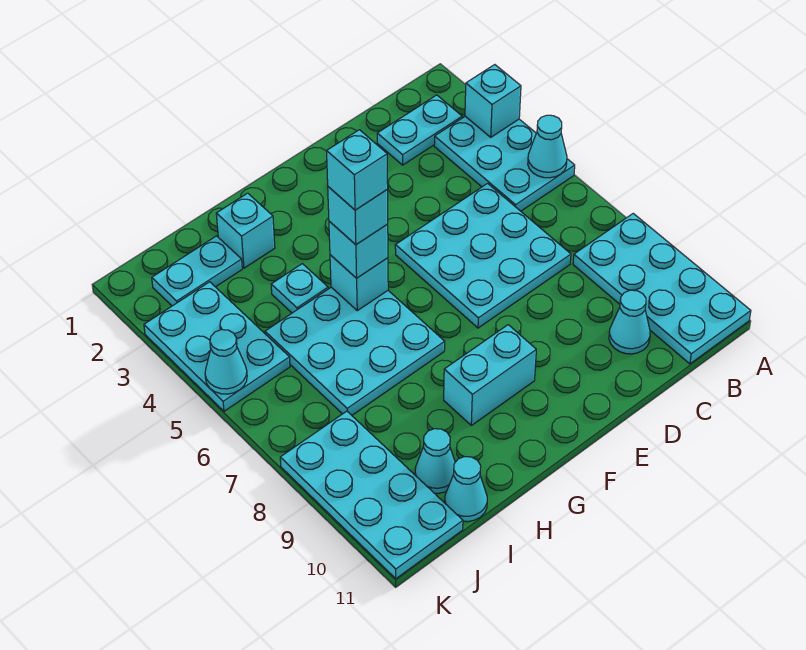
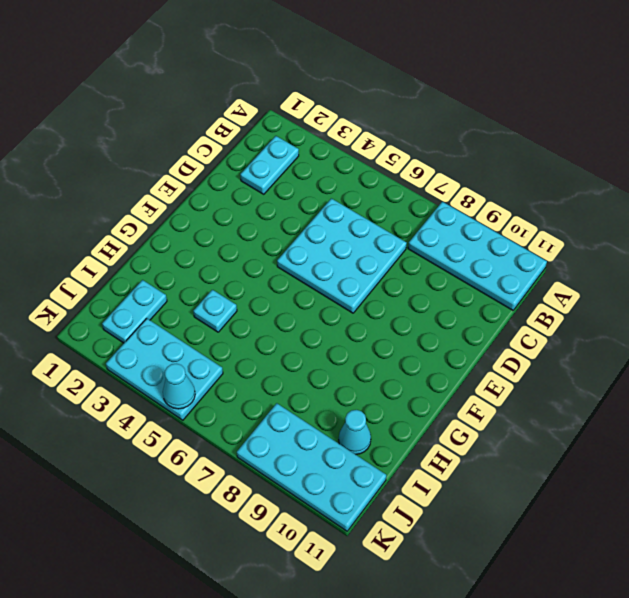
none -> cyan 2x3 plate [434,116,575,211]
none -> cyan 1x1 cone [609,290,650,354]
none -> cyan 1x2 brick [444,325,536,425]

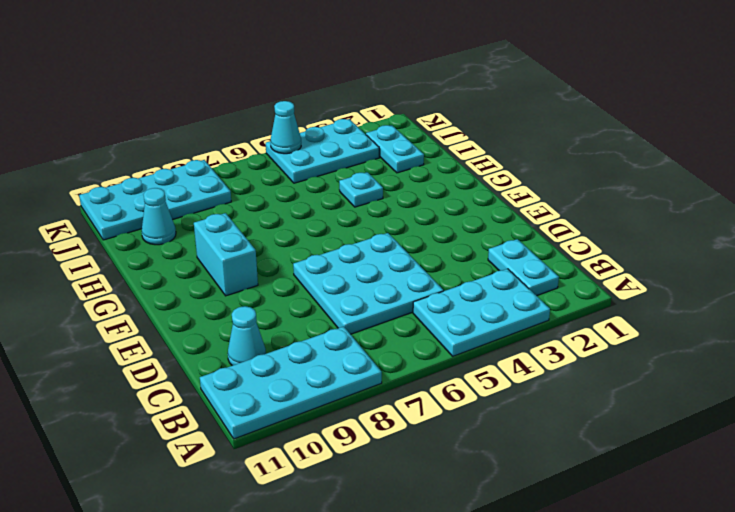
none -> cyan 3x3 plate [265,287,445,415]
none -> cyan 1x1 brick [216,193,275,268]
none -> cyan 1x1 cone [445,457,487,522]

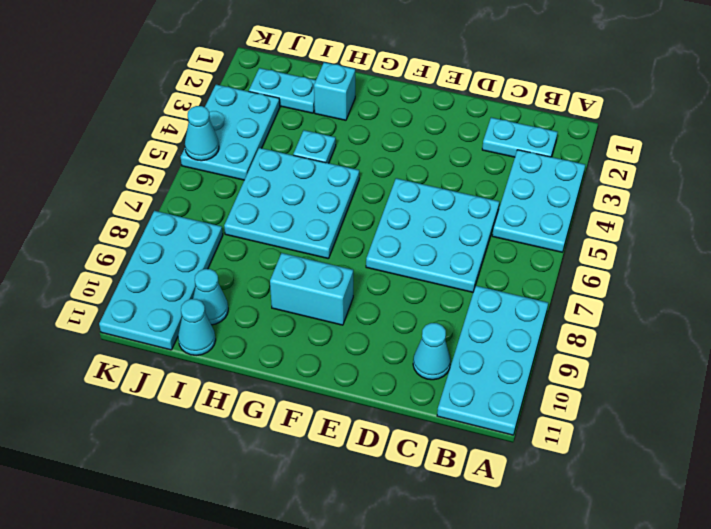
none -> cyan 1x1 brick [465,65,521,137]
none -> cyan 1x1 cone [528,115,567,178]
none -> cyan 1x1 brick [330,255,388,311]

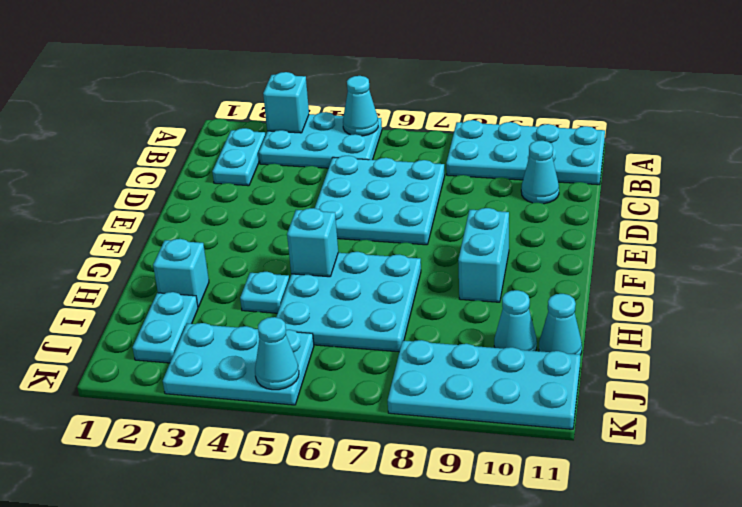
none -> cyan 1x1 brick [329,221,388,278]
none -> cyan 1x1 brick [328,187,388,245]
none -> cyan 1x1 brick [327,130,388,210]

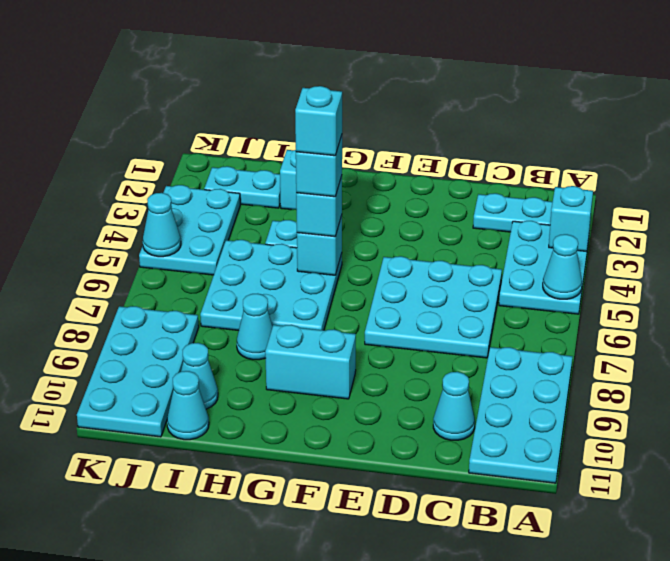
cyan 1x1 cone [237,294,273,360] -> none

